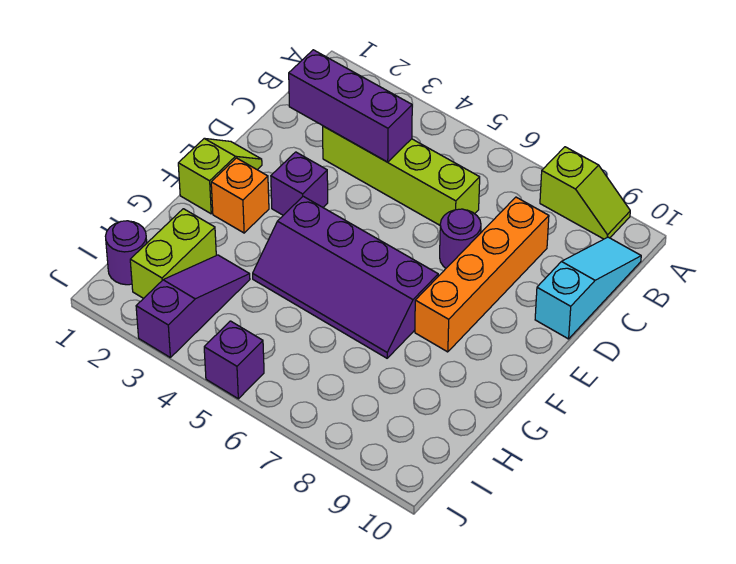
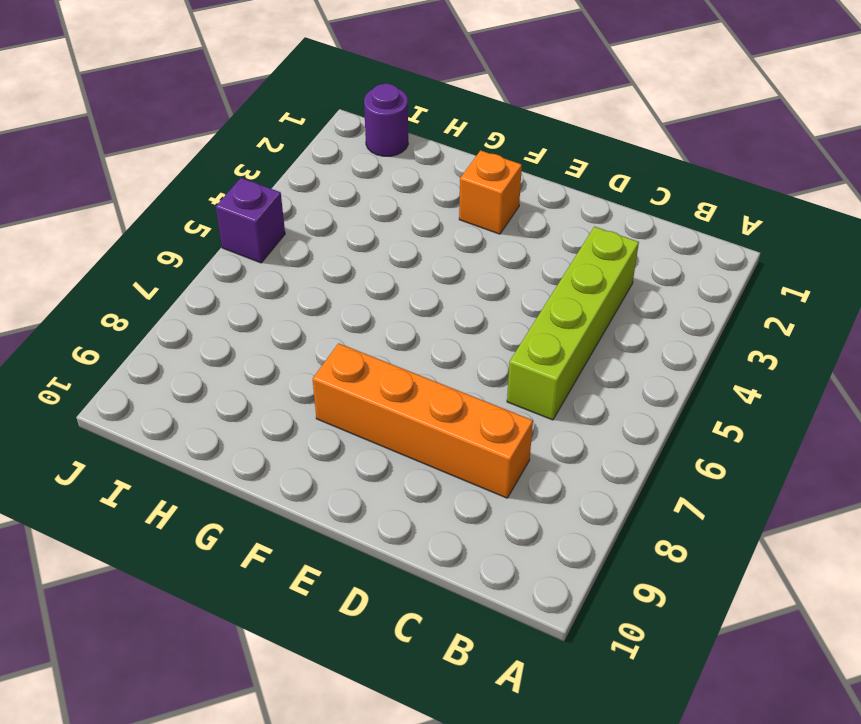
none -> lime 1x2 slope [540,147,630,239]
none -> cyan 1x3 slope [535,237,641,339]
none -> purple 1x1 round brick [440,209,481,268]

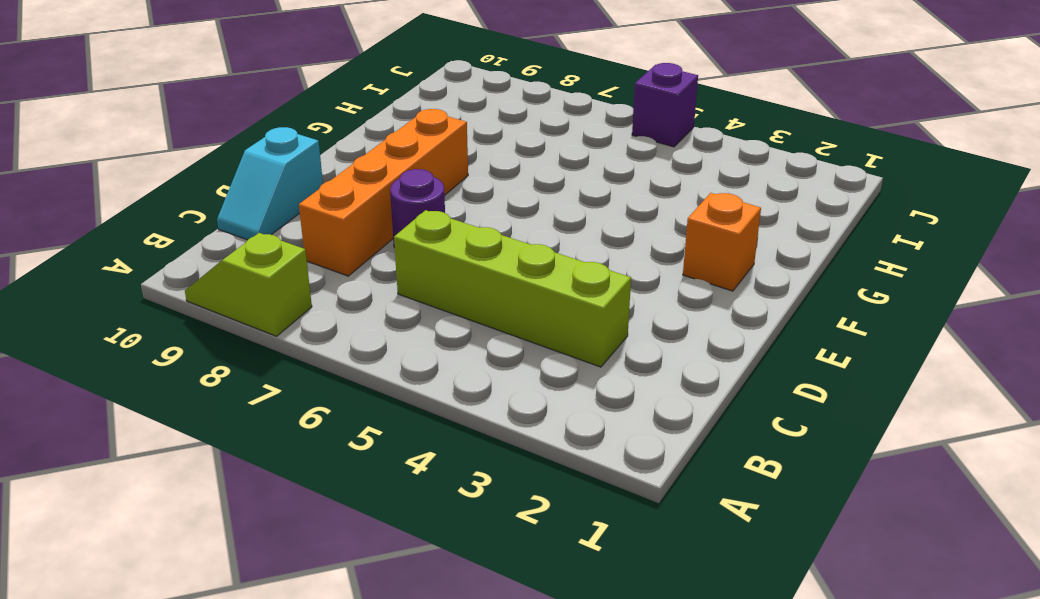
cyan 1x2 slope [217,127,323,240] -> cyan 1x3 slope [535,237,641,339]
none -> lime 1x2 slope [178,138,262,214]
none -> purple 1x1 brick [271,152,328,215]
none -> purple 2x4 slope [253,196,438,358]

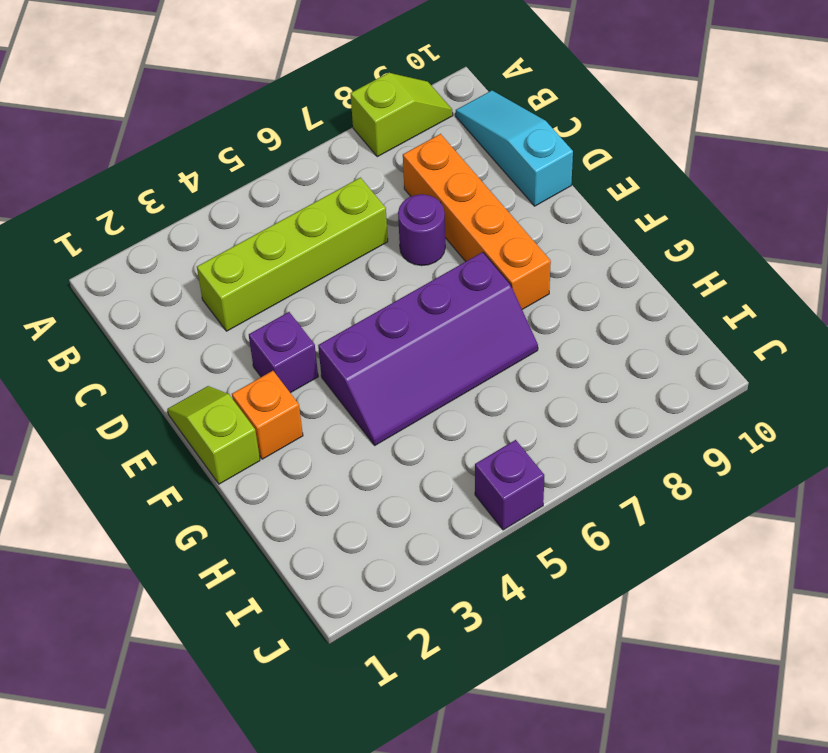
none -> lime 1x2 brick [130,209,216,298]
none -> purple 1x3 slope [136,255,250,357]
none -> purple 1x1 round brick [105,221,147,285]

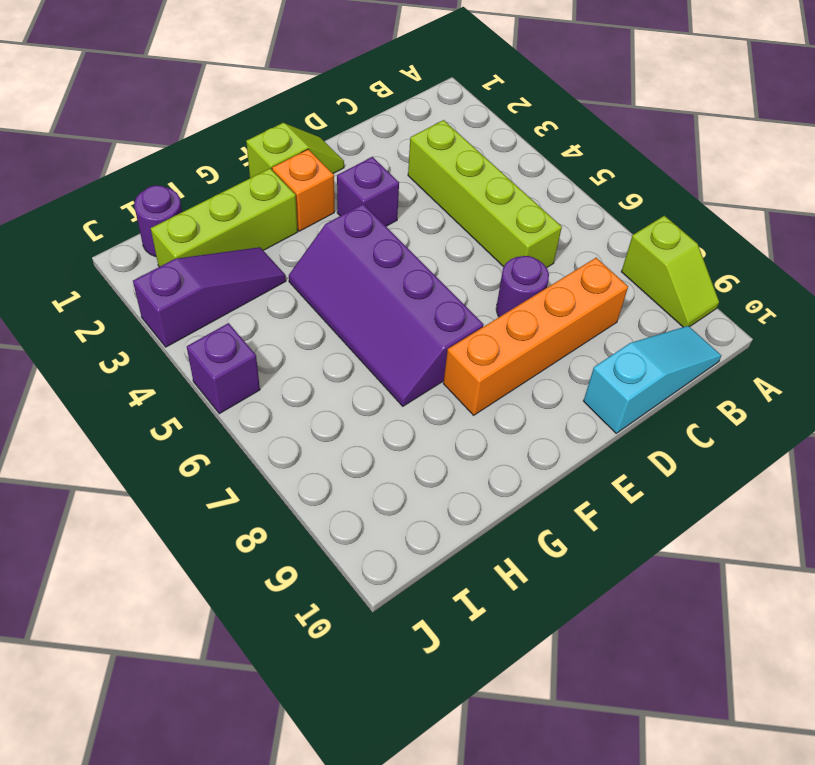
lime 1x3 brick [151,169,298,267] -> lime 1x2 brick [130,209,216,298]
none -> purple 1x3 brick [289,50,412,162]

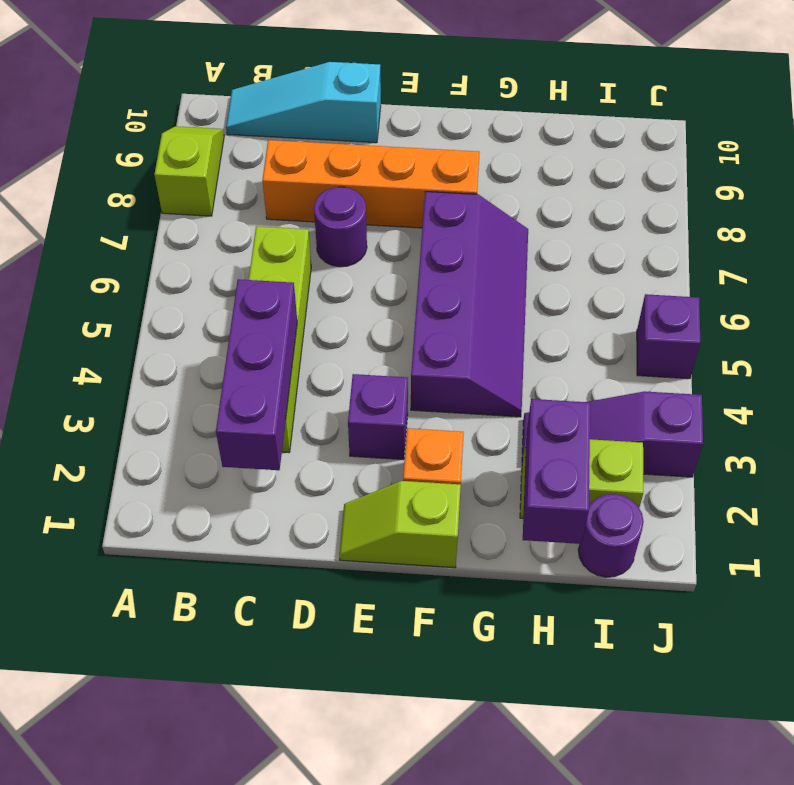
purple 1x2 brick [523,399,590,544] -> none

